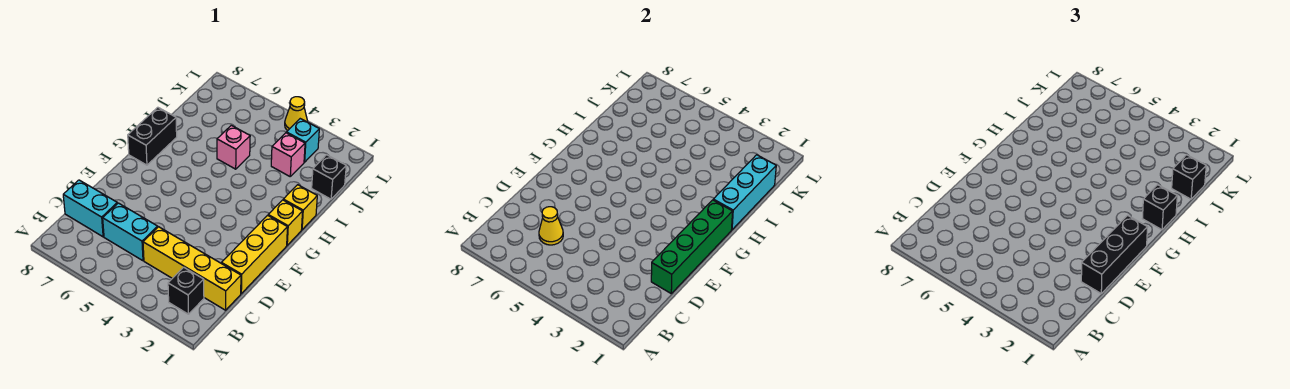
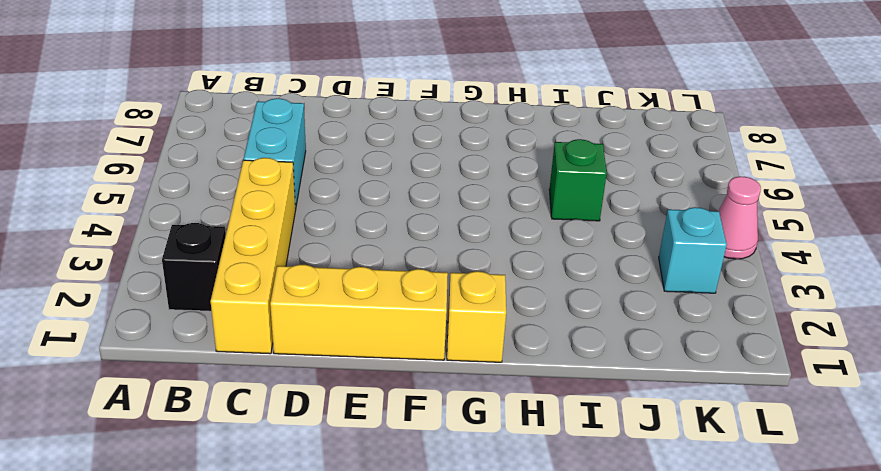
green 1x1 brick [549,139,607,221] -> pink 1x1 brick [217,125,250,169]
pink 1x1 cone [719,176,761,259] -> yellow 1x1 cone [285,97,308,131]
none -> cyan 1x2 brick [63,180,117,237]
none -> black 1x2 brick [128,107,177,165]
none -> yellow 1x1 brick [283,185,317,230]

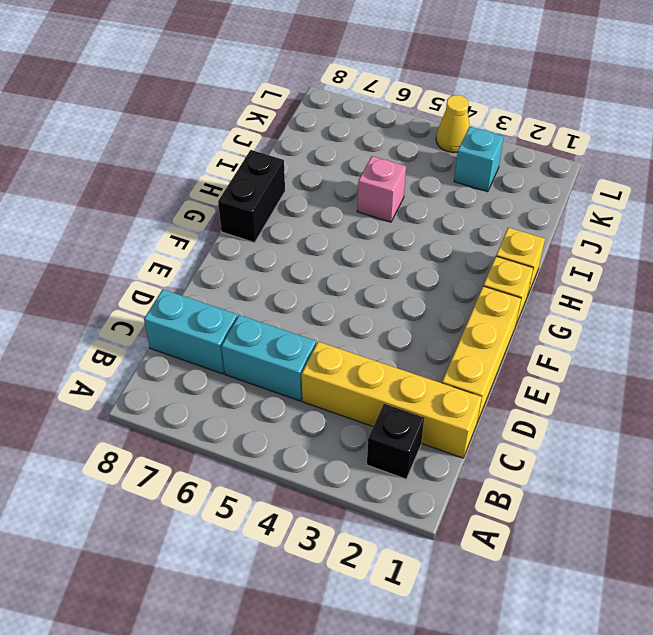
none -> black 1x1 brick [312,155,346,199]
none -> pink 1x1 brick [271,133,305,176]
none -> yellow 1x1 cone [539,207,563,245]

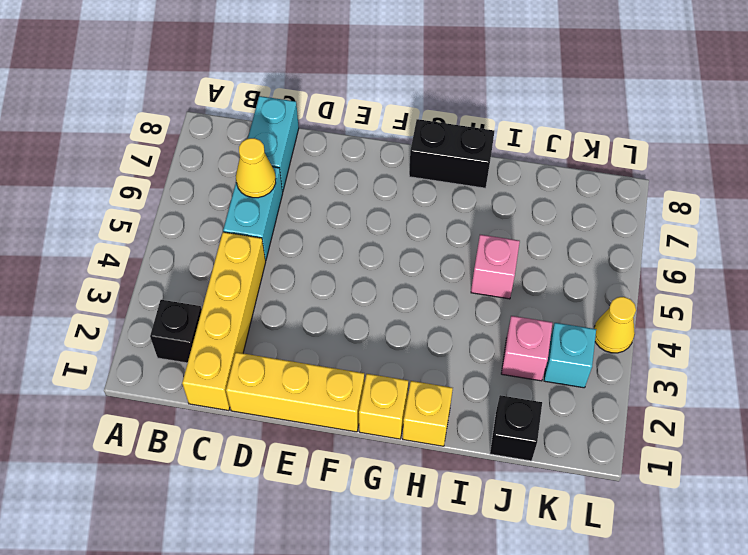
none -> green 1x4 brick [651,200,733,293]
none -> cyan 1x3 brick [713,155,776,230]
none -> black 1x3 brick [1081,215,1148,293]

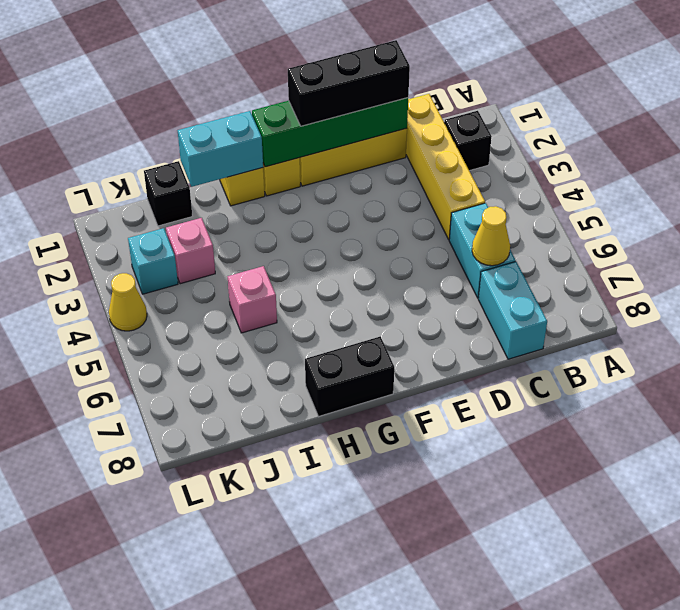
cyan 1x2 brick [178,111,263,187] -> cyan 1x3 brick [713,155,776,230]
none -> black 1x1 brick [1142,185,1177,230]
none -> black 1x1 brick [1172,155,1206,199]

